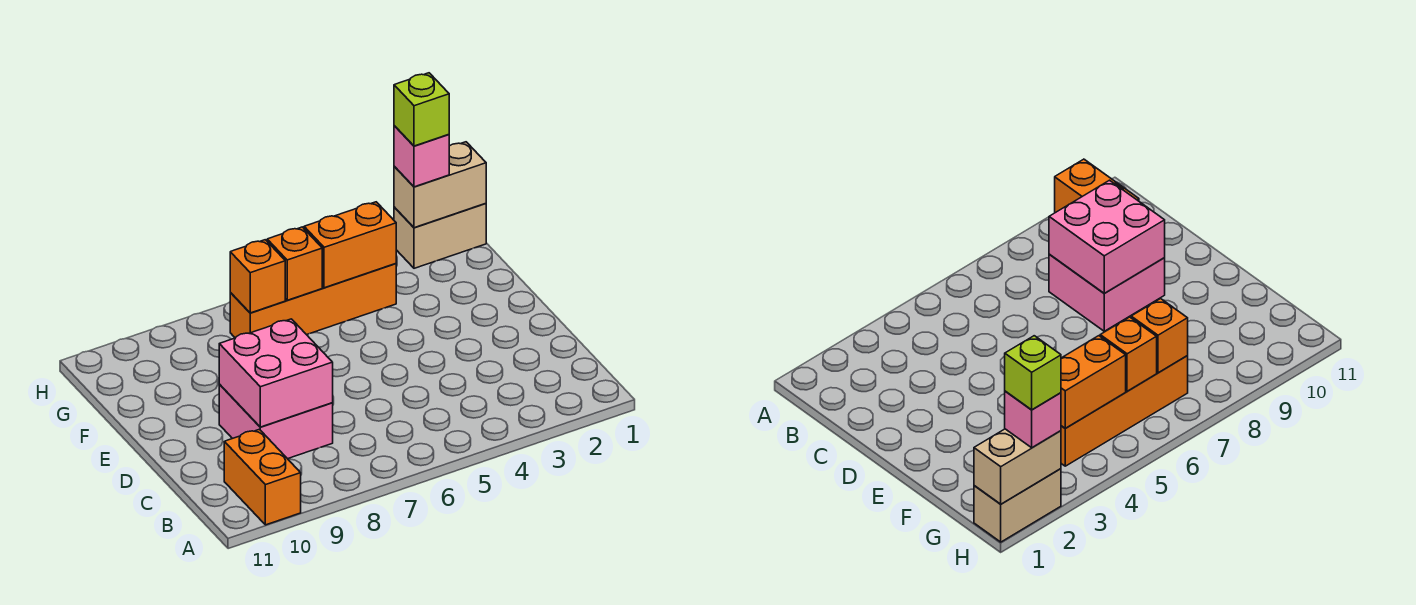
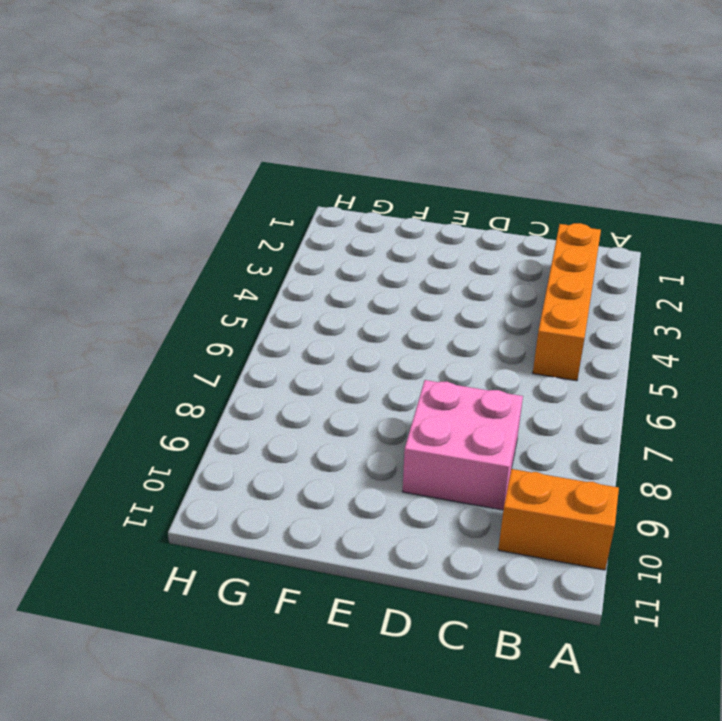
orange 1x4 brick [533,223,601,381] -> orange 1x4 brick moved to [230,264,396,338]
none -> tan 1x2 brick [394,204,486,268]
none -> pink 2x2 brick [219,319,333,427]

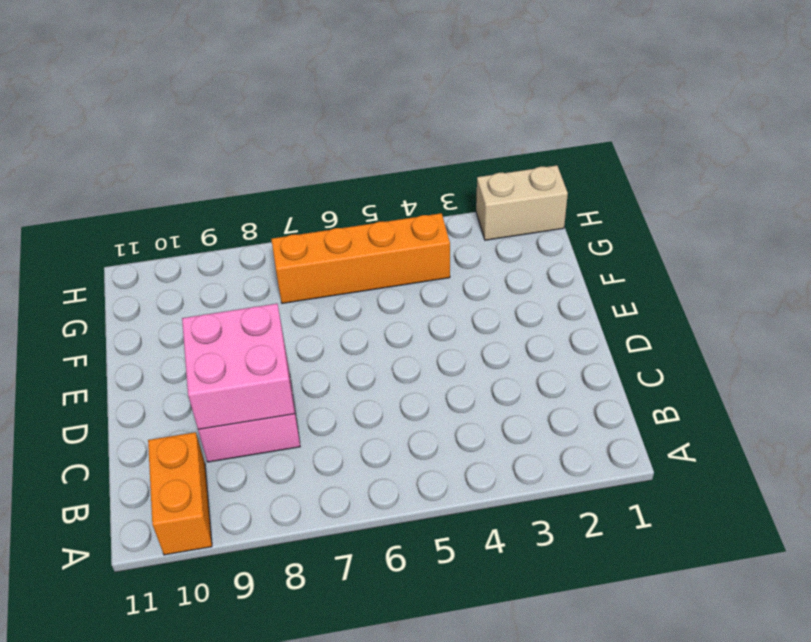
none -> orange 1x2 brick [304,202,396,288]
none -> orange 1x1 brick [267,227,322,300]

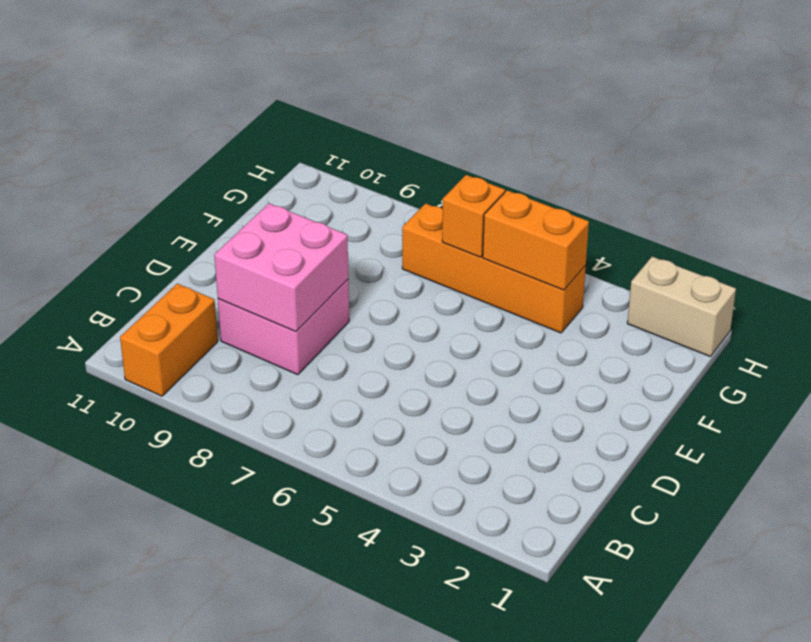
none -> orange 1x1 brick [230,240,285,313]
none -> tan 1x2 brick [394,142,486,228]

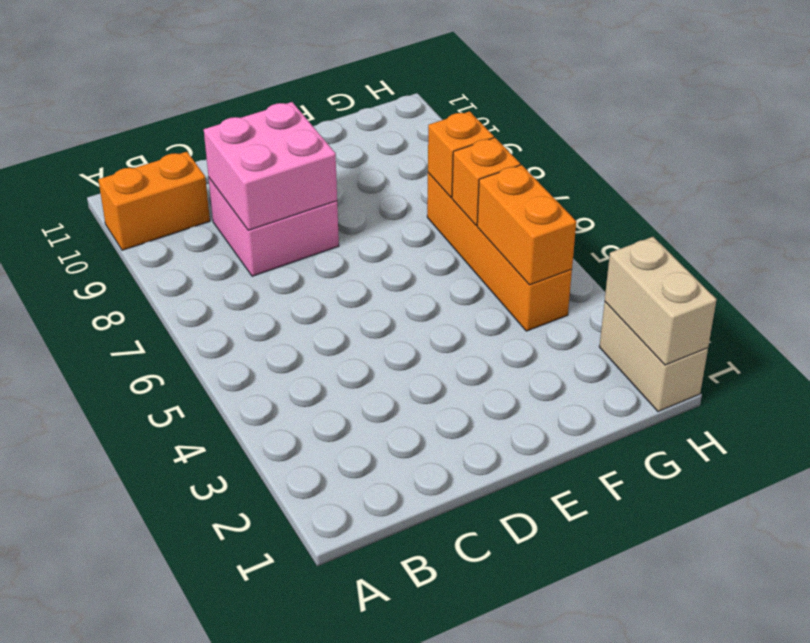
none -> pink 1x1 brick [394,126,449,187]
none -> lime 1x1 brick [394,73,449,146]

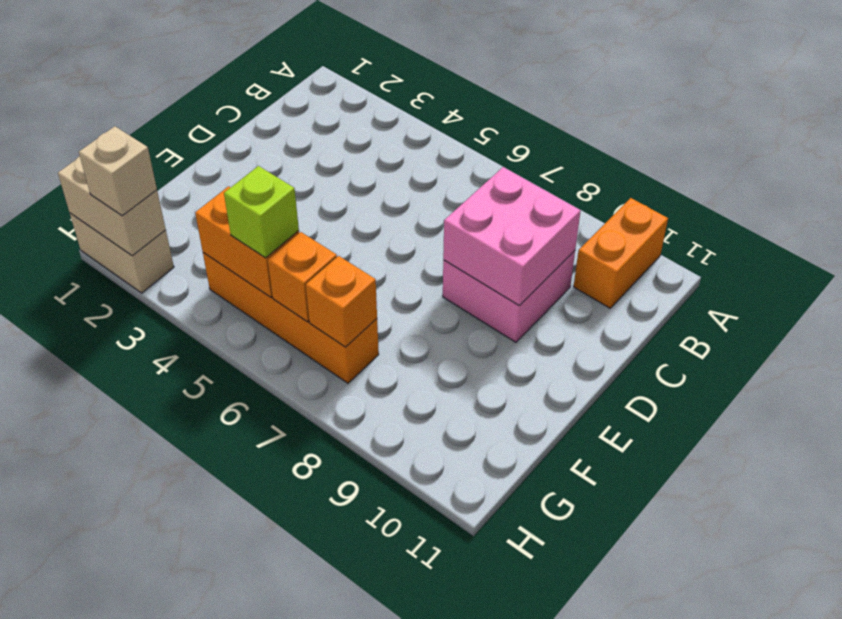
lime 1x1 brick [224,166,299,258] -> lime 1x1 brick moved to [394,73,449,146]
tan 1x1 brick [79,126,157,216] -> pink 1x1 brick [394,126,449,187]

